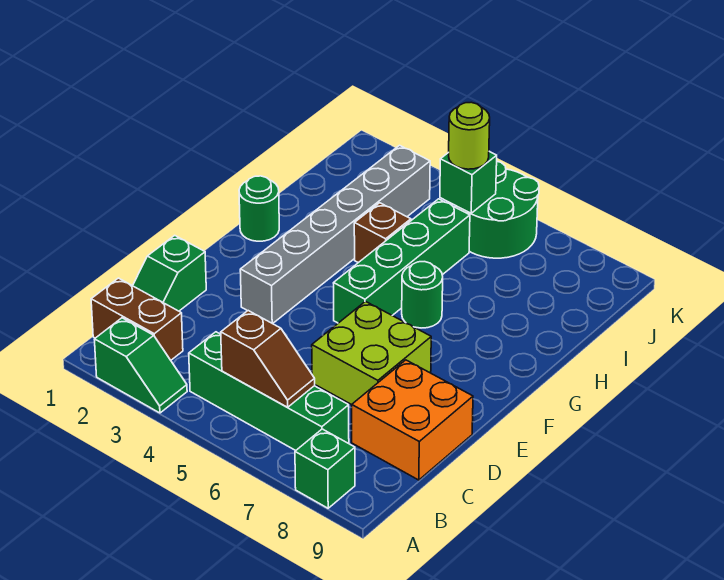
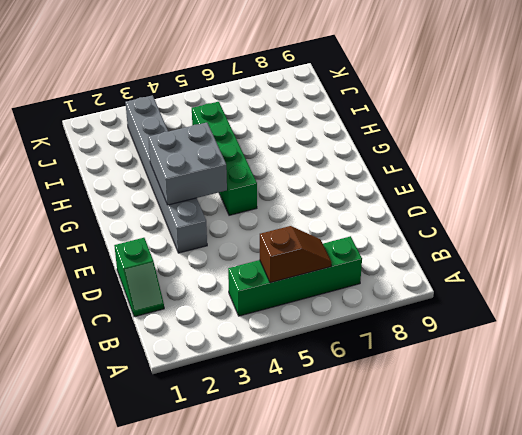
grey 2x2 brick [148,123,227,205] -> none
none -> green 1x2 slope [94,318,187,413]
none -> green 1x1 brick [295,429,355,508]
none -> brown 1x2 brick [91,278,183,360]

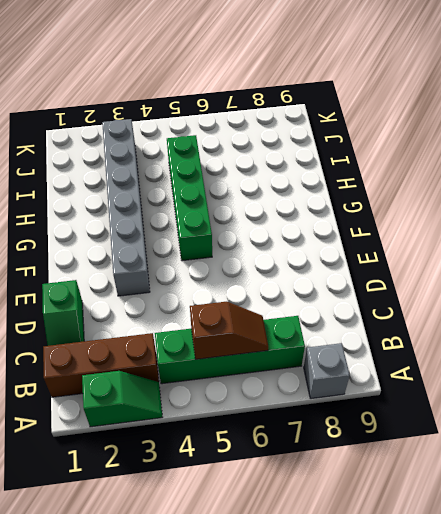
grey 1x1 brick [304,343,350,399] -> green 1x1 brick [295,429,355,508]
brown 1x3 brick [43,333,159,397] -> brown 1x2 brick [91,278,183,360]
none -> orange 2x2 brick [352,360,473,480]
none -> lime 2x2 brick [312,302,431,405]
none -> green 1x1 round brick [239,176,279,241]

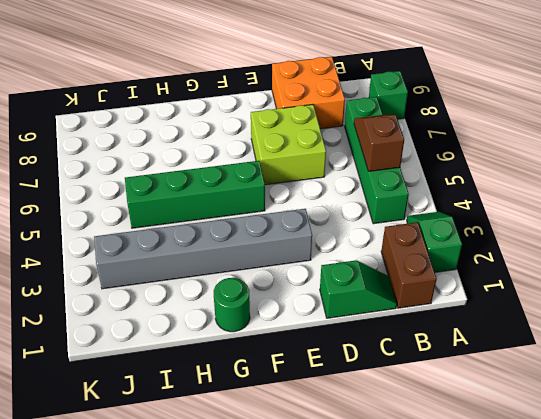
none -> green 1x1 round brick [402,262,443,328]
none -> brown 1x1 brick [354,203,411,263]
none -> green 2x2 round brick [456,161,539,258]

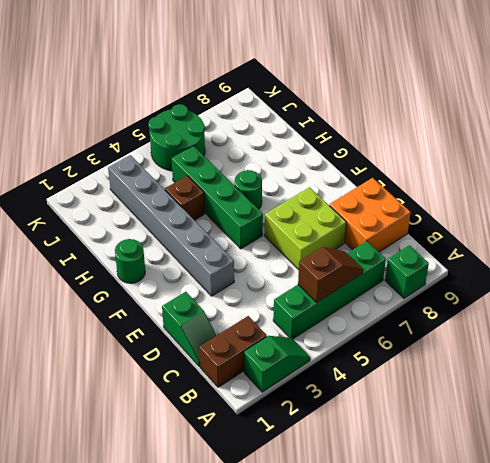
none -> green 1x1 brick [440,151,497,213]
none -> lime 1x1 round brick [449,102,490,169]

